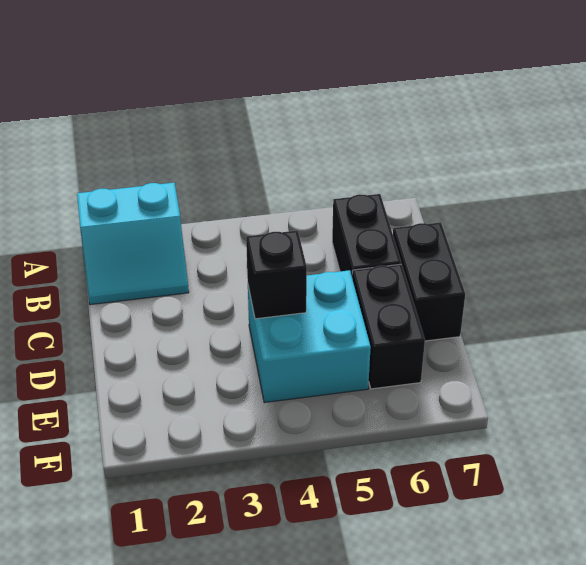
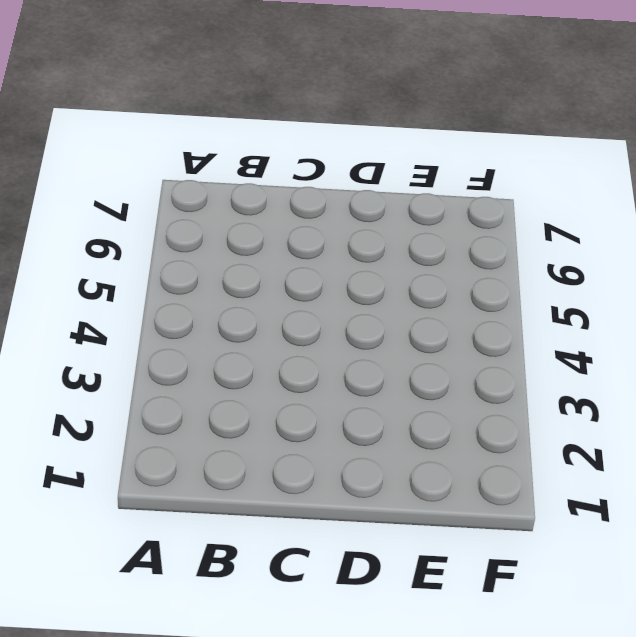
none -> cyan 2x2 slope [77,183,189,305]
none -> black 1x2 brick [332,194,401,275]

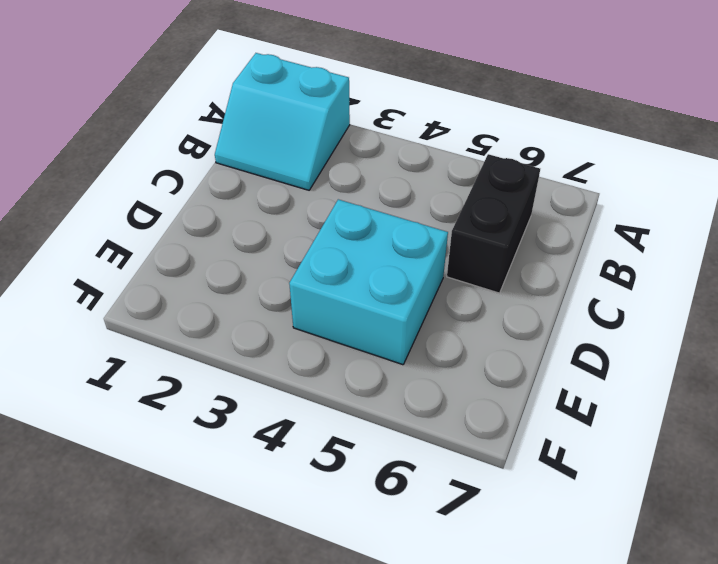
none -> black 1x2 brick [393,222,465,341]
none -> black 1x2 brick [352,264,425,389]

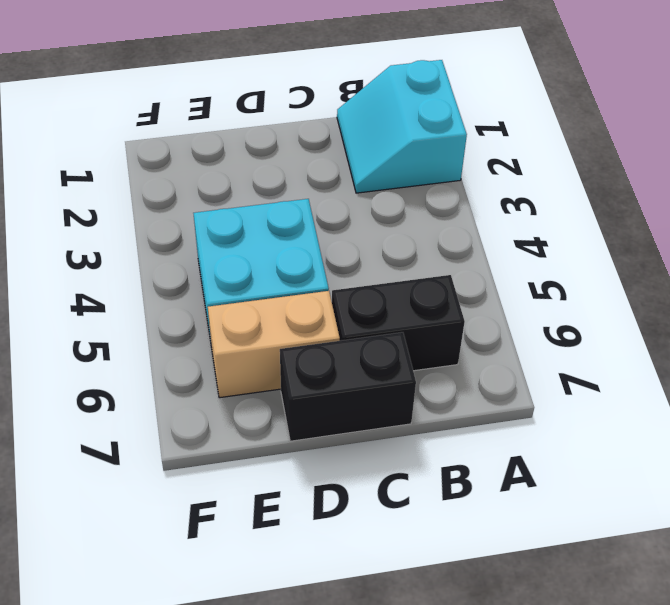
tan 1x2 brick [208,291,340,398] -> black 1x2 brick [352,264,425,389]
none -> black 1x1 brick [246,230,307,319]

